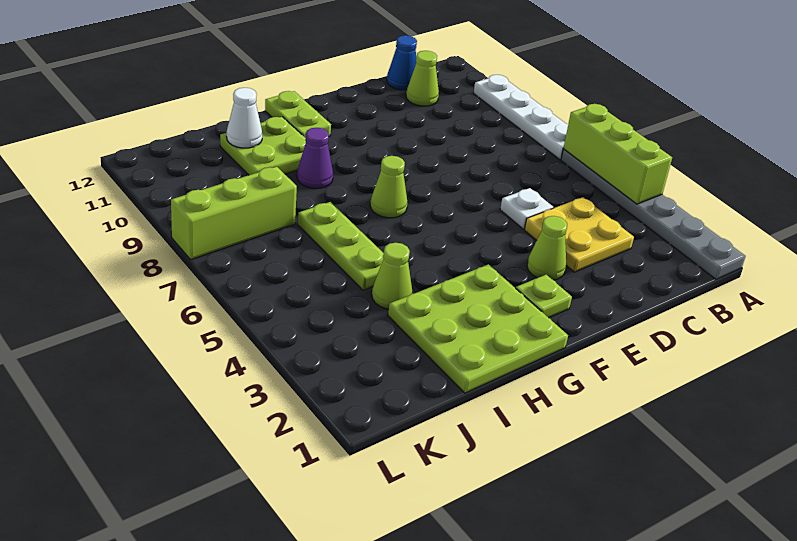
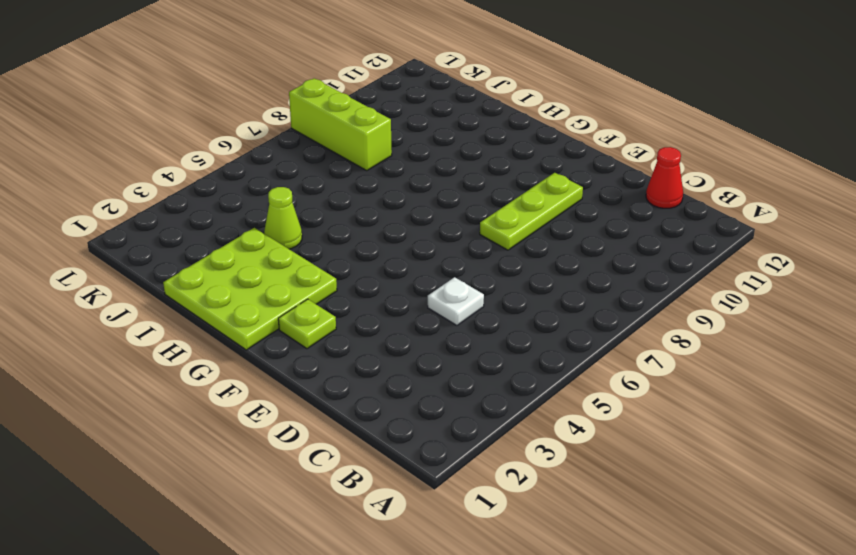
red 1x1 cone [646,147,683,208] -> blue 1x1 cone [387,35,417,90]
lime 1x3 plate [480,173,583,250] -> lime 1x3 plate moved to [298,202,384,290]
none -> grey 1x6 plate [561,149,745,279]
none -> white 1x4 plate [474,75,568,160]
none -> yellow 2x2 plate [525,197,634,272]

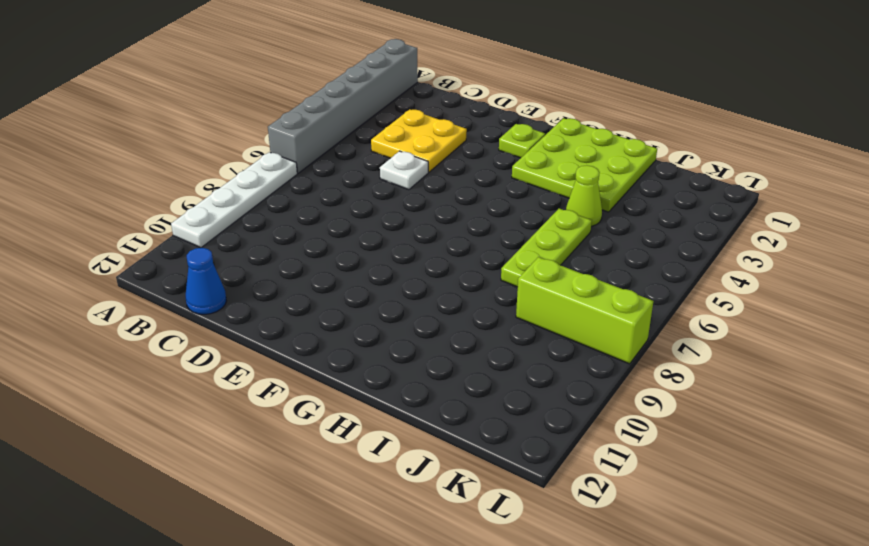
grey 1x6 brick [268,39,418,173] -> grey 1x6 plate [561,149,745,279]
none -> lime 1x1 cone [406,51,439,106]
none -> lime 1x1 cone [527,216,567,280]
none -> lime 1x1 cone [370,156,407,218]

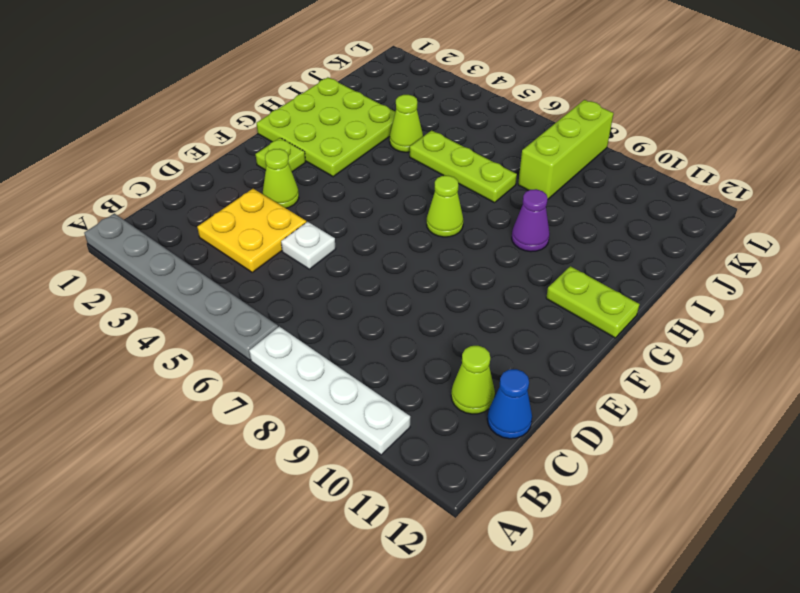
none -> lime 2x2 plate [220,117,306,175]
none -> lime 1x3 brick [563,104,672,204]
none -> white 1x1 cone [227,88,262,148]

